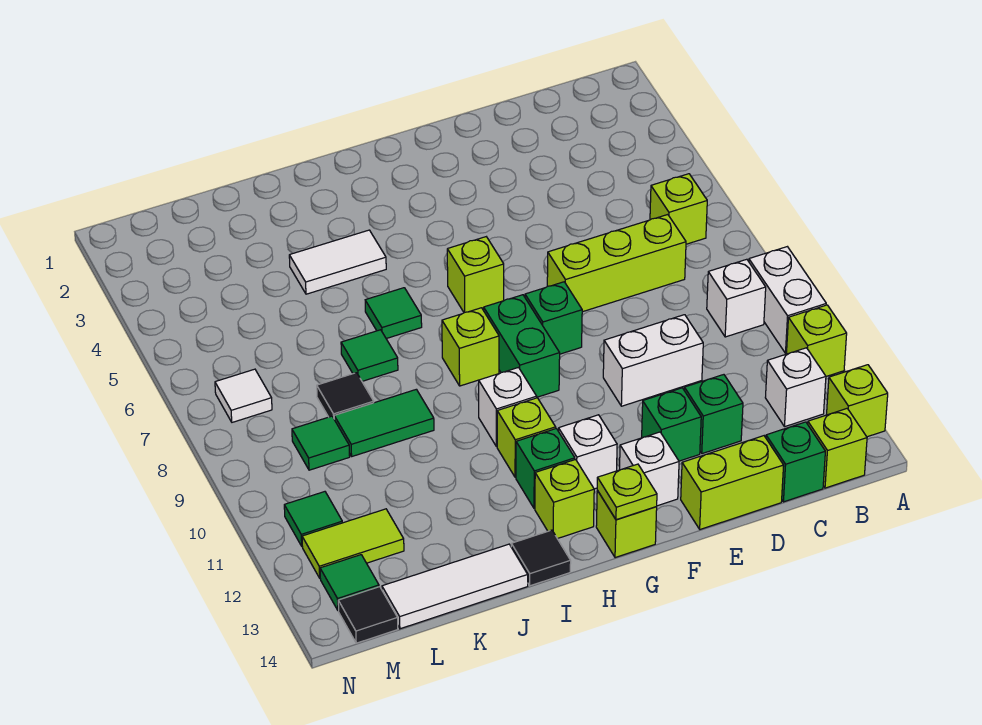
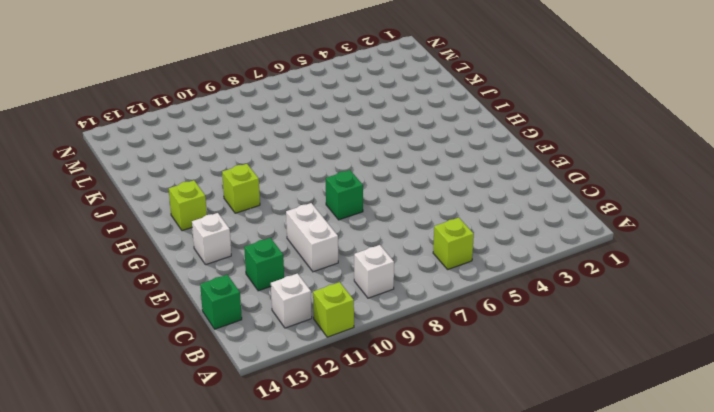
none -> white 1x2 brick [749,247,826,353]
none -> lime 1x1 brick [827,365,888,437]
none -> lime 1x1 brick [808,409,867,488]
none -> lime 1x3 brick [547,215,686,312]

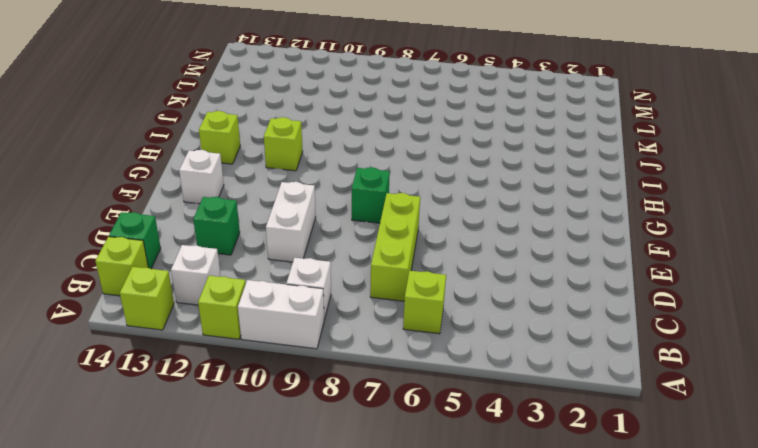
none -> lime 1x2 brick [681,436,784,529]
none -> green 1x1 brick [642,388,701,461]
none -> lime 1x1 brick [447,237,504,313]
none -> green 1x2 brick [484,295,560,397]

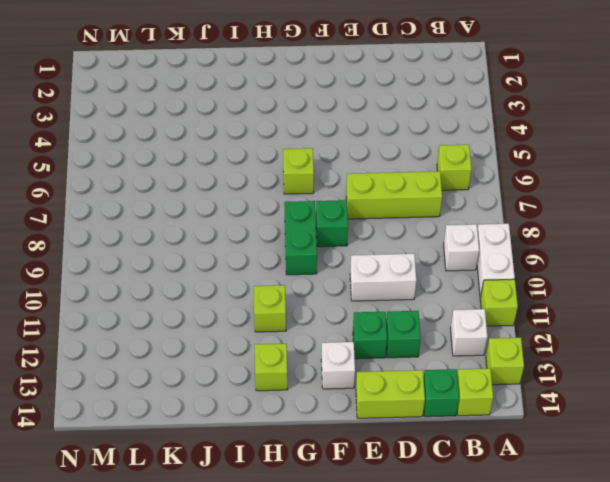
none -> white 1x1 brick [558,415,617,489]
none -> lime 1x1 brick [596,491,657,558]
none -> lime 1x1 brick [442,308,499,386]
none -> white 1x1 brick [479,368,537,447]

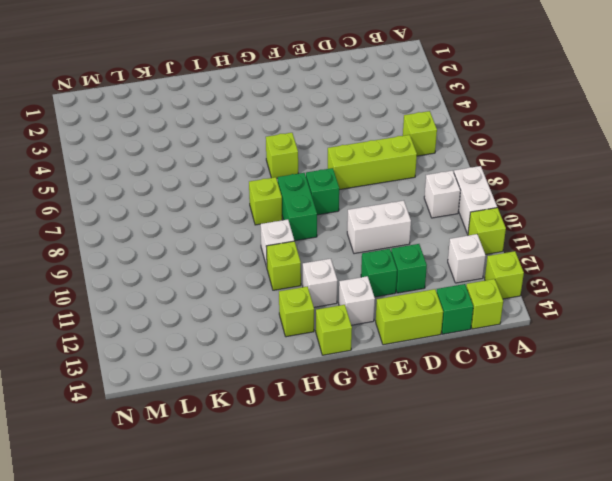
none -> green 1x1 brick [516,429,575,508]
none -> white 1x2 tile [289,230,386,294]
none -> green 1x1 tile [365,288,422,339]
none -> black 1x1 tile [511,530,571,586]

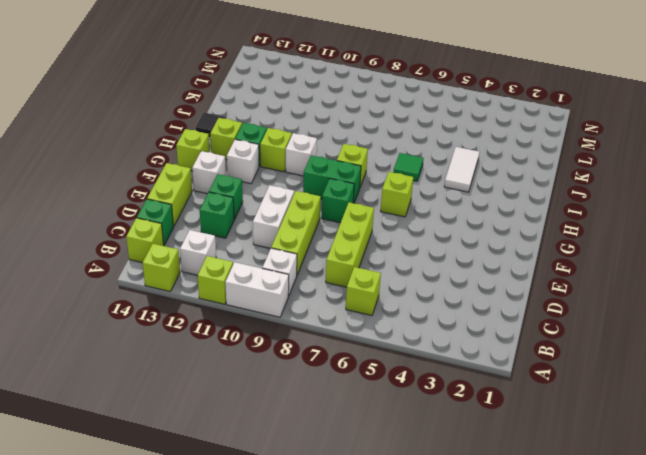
lime 1x3 brick [271,191,321,275] -> none
none -> green 1x1 tile [341,330,398,381]
none -> green 1x2 tile [334,389,434,456]
none -> white 1x3 tile [382,544,528,629]
none -> black 1x1 tile [317,373,374,418]

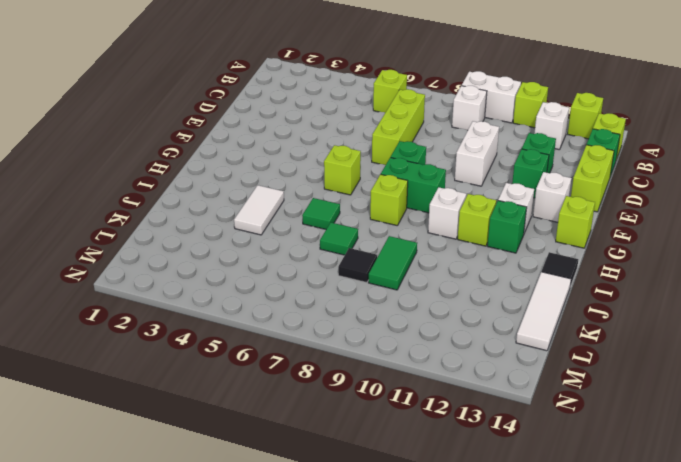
none -> lime 1x1 brick [535,459,594,539]
none -> green 1x1 tile [292,416,350,470]
none -> lime 1x2 tile [302,509,404,578]
none -> white 1x1 tile [215,369,272,422]

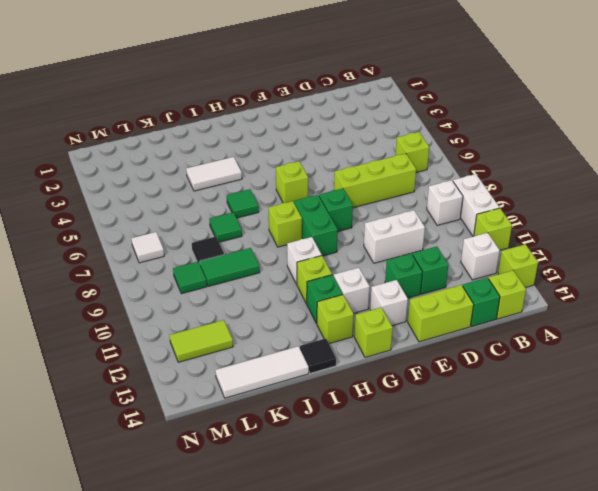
none -> green 1x1 tile [284,492,342,546]
none -> green 1x1 tile [320,555,379,611]
none -> black 1x1 tile [338,587,398,643]
none -> lime 1x1 plate [597,464,657,520]

